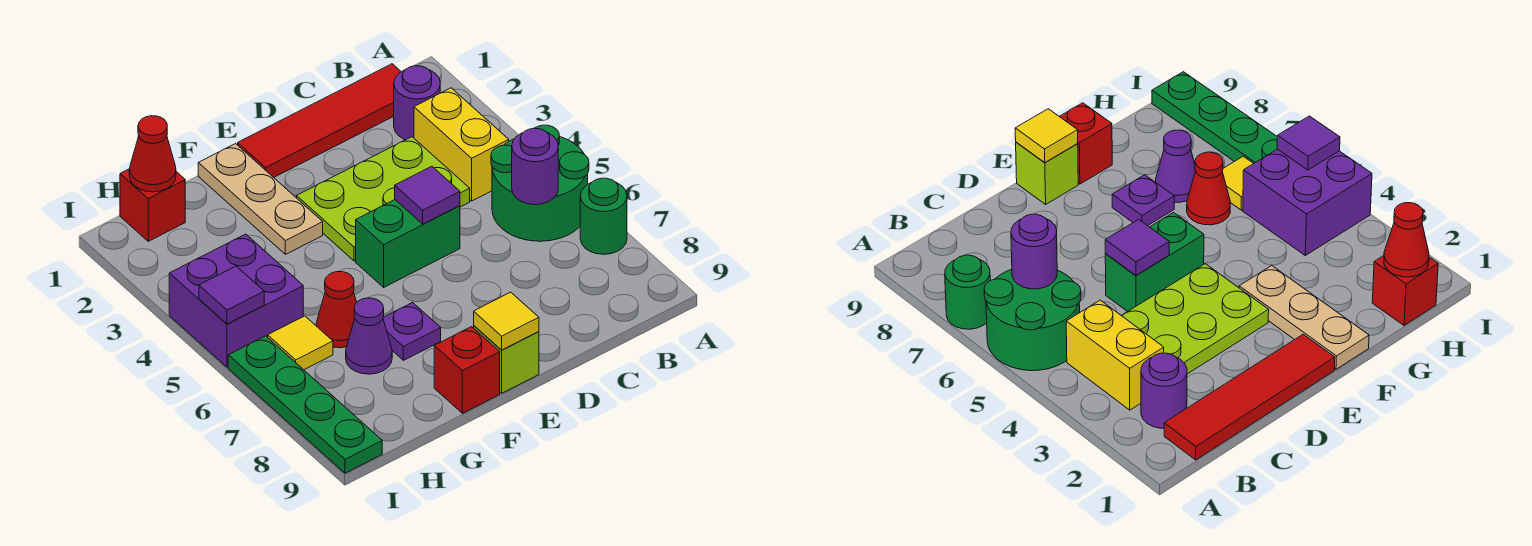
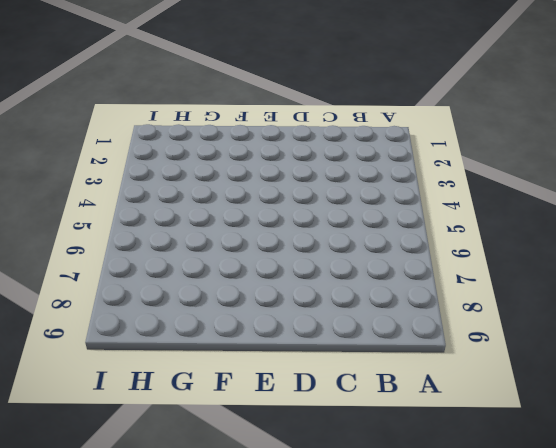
none -> green 2x2 round brick [491,125,589,241]
none -> green 1x1 round brick [580,178,627,254]
none -> red 1x4 tile [238,64,401,177]

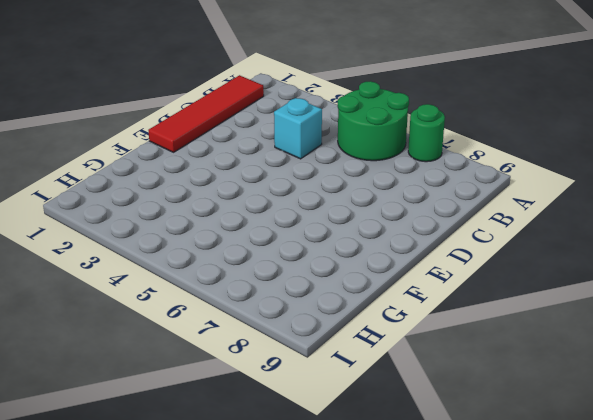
cyan 1x1 brick [274,98,322,159] -> lime 2x3 plate [297,137,470,261]
none -> purple 1x1 round brick [394,66,440,140]
none -> yellow 1x2 brick [414,88,509,201]
none -> green 1x2 brick [356,200,460,287]

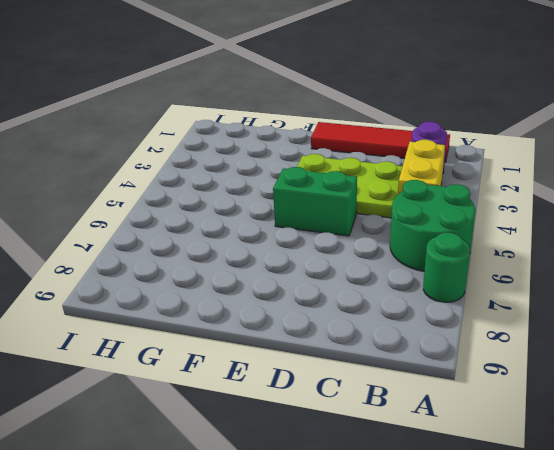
none -> lime 1x1 brick [474,326,539,393]
none -> tan 1x3 plate [198,144,323,254]
none -> purple 1x1 plate [383,303,441,360]

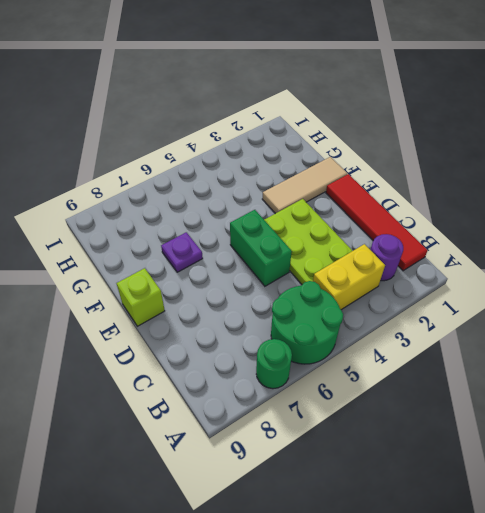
tan 1x3 tile [262,157,347,214] -> tan 1x3 plate [198,144,323,254]
none -> red 1x1 brick [434,327,500,413]
none -> red 1x1 cone [316,272,357,348]
none -> purple 1x1 cone [346,298,392,374]

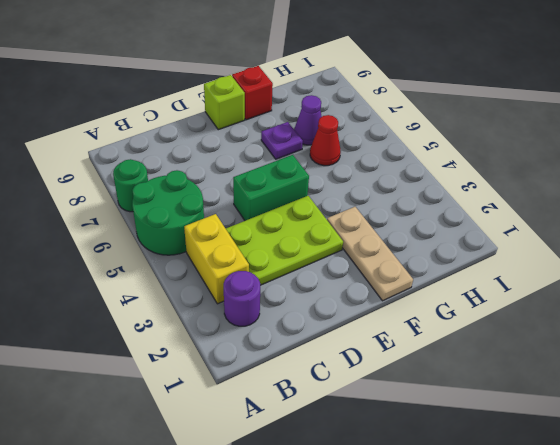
none -> red 1x4 tile [238,64,401,177]
none -> red 1x1 brick [120,169,185,241]
none -> purple 2x2 brick [169,234,303,367]

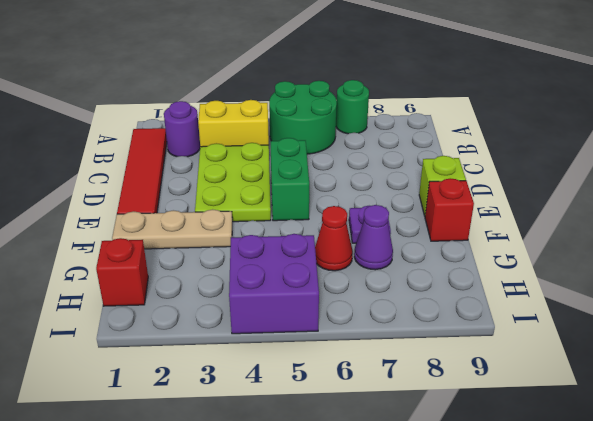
none -> yellow 1x1 tile [268,316,333,370]
none -> green 1x4 plate [228,336,382,473]
none -> purple 1x1 round brick [512,128,558,205]

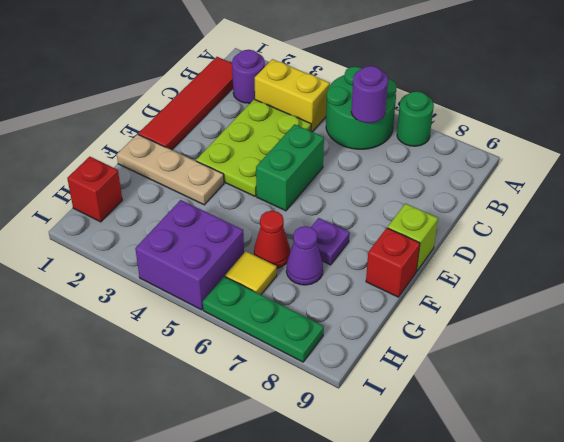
green 1x3 plate [203,277,324,362] -> green 1x4 plate [228,336,382,473]
none -> purple 1x1 tile [395,166,460,224]
none -> yellow 1x1 tile [474,292,539,350]
none -> red 1x1 cone [129,116,176,192]

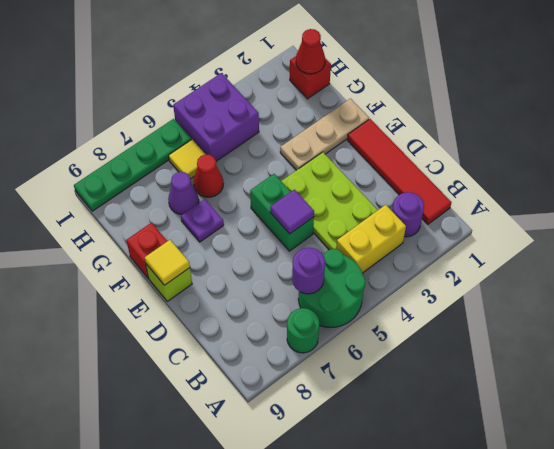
none -> purple 1x1 tile [199,266,264,324]

